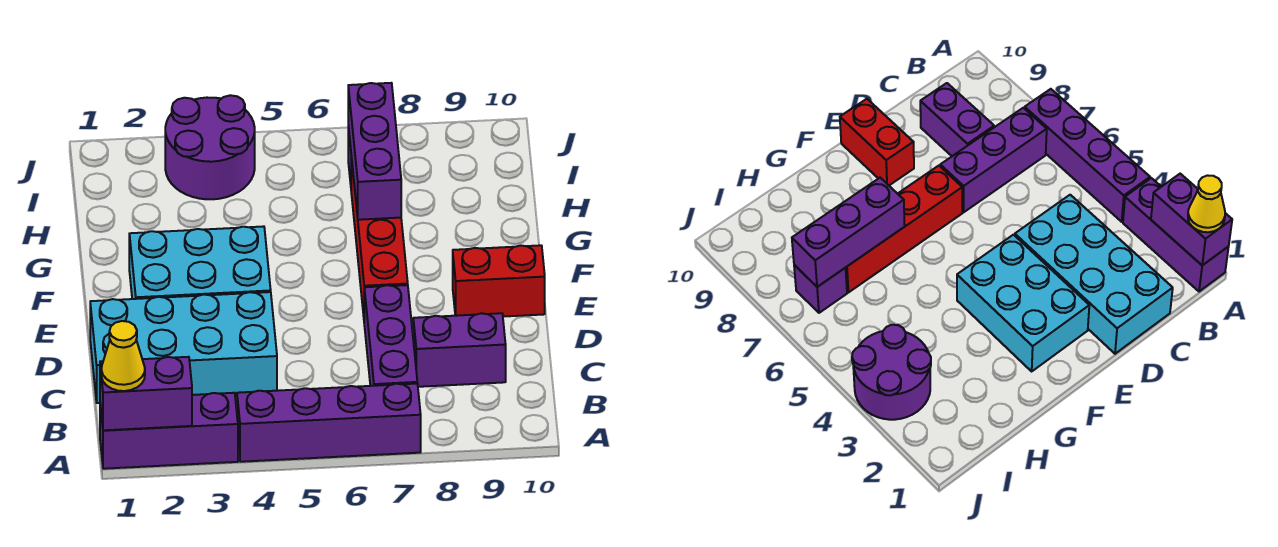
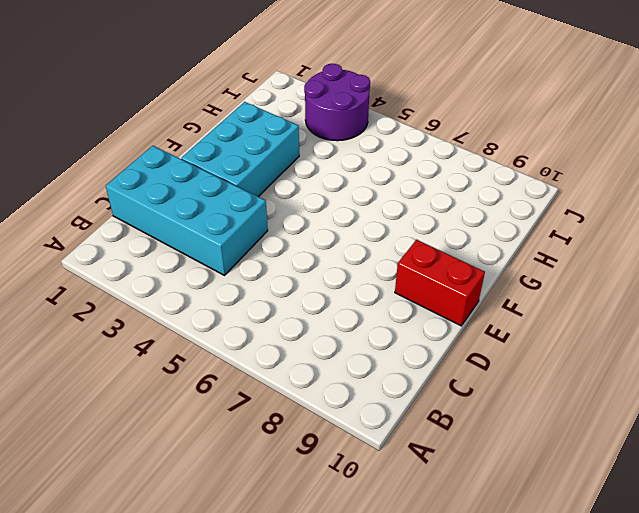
cyan 2x3 brick [181,102,299,197] -> cyan 2x3 brick turned to [129,226,271,299]
none -> purple 1x3 brick [100,393,238,469]
none -> purple 1x4 brick [237,384,421,462]
none -> purple 1x3 brick [364,285,417,386]

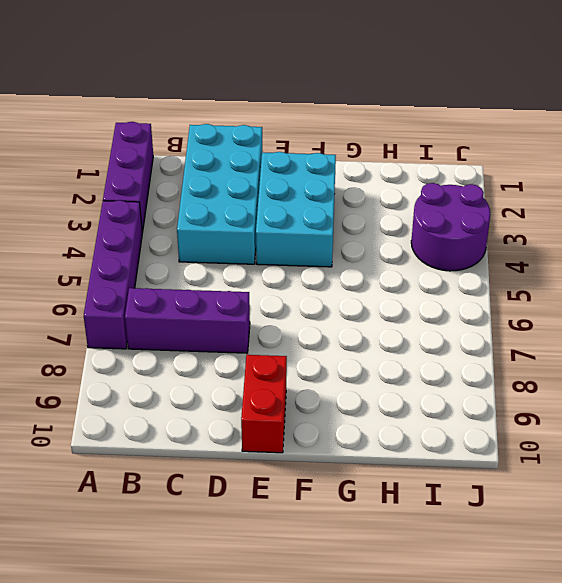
none -> purple 1x2 brick [413,313,506,387]
none -> red 1x4 brick [351,157,408,316]
none -> purple 1x1 brick [794,265,847,313]

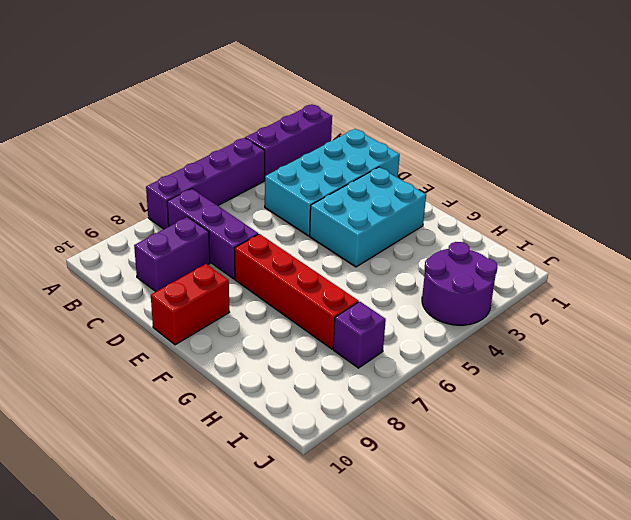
none -> purple 1x2 brick [100,357,192,430]
none -> purple 1x3 brick [348,83,401,220]
none -> yellow 1x1 cone [101,321,145,391]

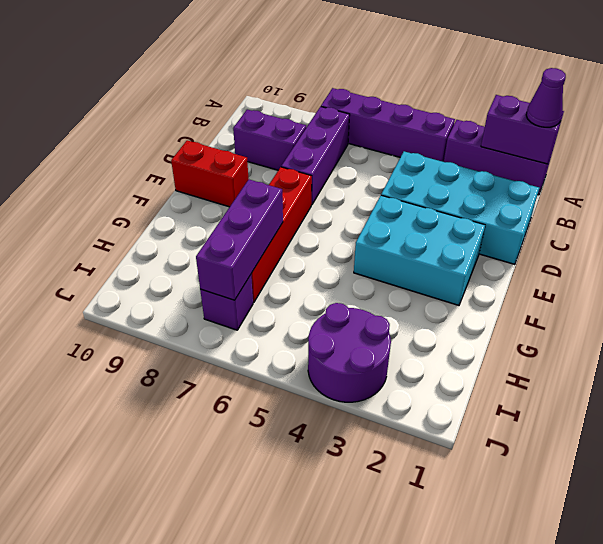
purple 1x1 cone [526,68,566,127] -> yellow 1x1 cone [101,321,145,391]

